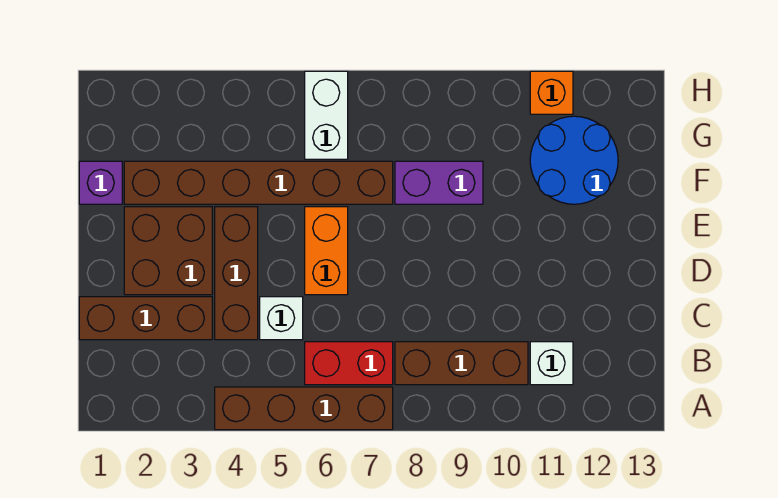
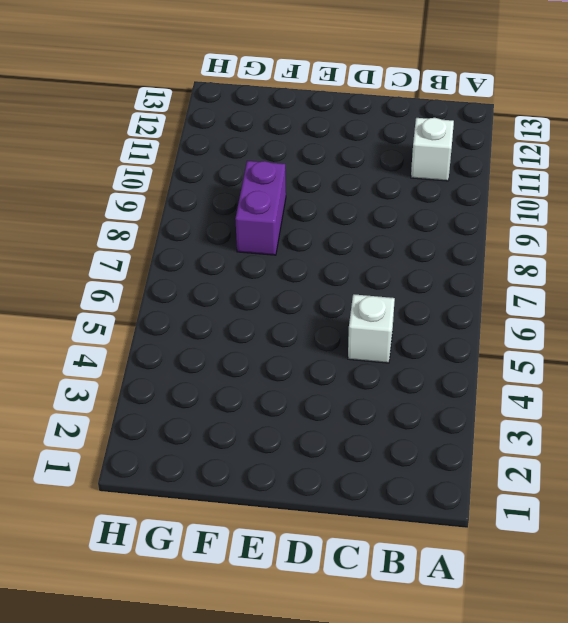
none -> brown 1x4 brick [215,387,393,430]
none -> red 1x2 brick [305,342,393,385]
none -> brown 1x3 brick [395,342,528,385]

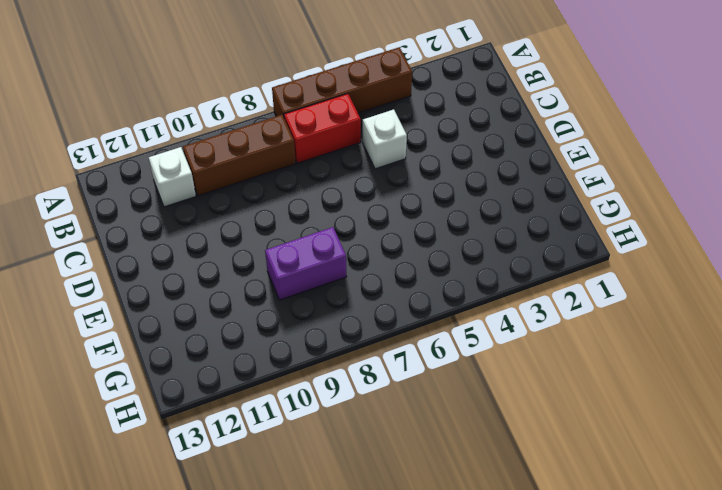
none -> brown 1x3 brick [79,297,212,340]
none -> brown 1x3 brick [215,207,258,340]
none -> brown 2x2 brick [124,207,212,295]

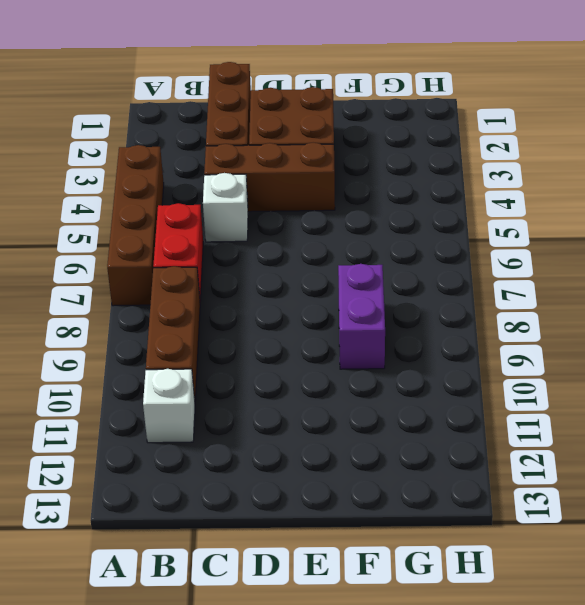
none -> orange 1x2 brick [305,207,348,295]
none -> purple 1x1 brick [79,161,122,204]
none -> brown 1x6 brick [124,161,393,204]

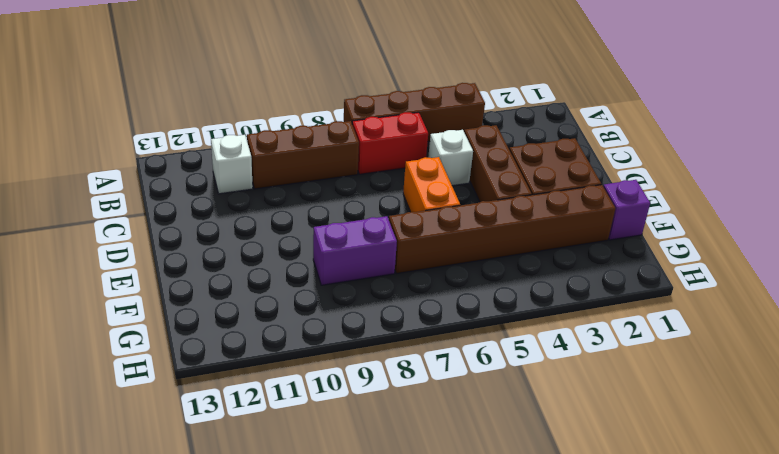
none -> brown 1x3 brick [79,297,212,340]
none -> blue 2x2 round brick [530,116,618,204]
none -> white 1x2 brick [305,71,348,159]

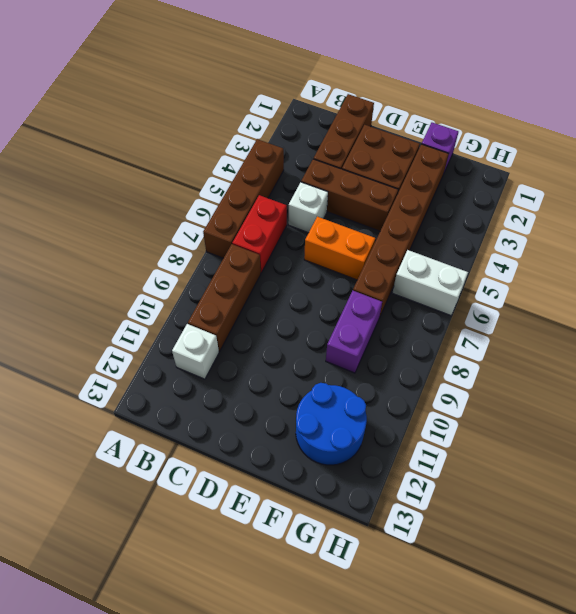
none -> orange 1x1 brick [530,71,573,114]

